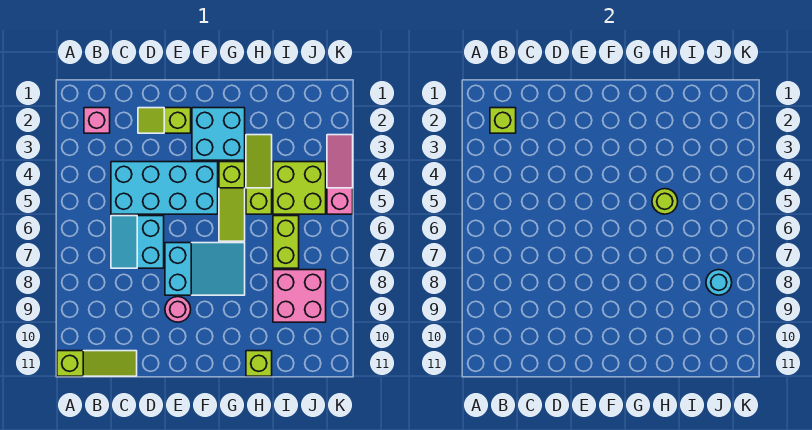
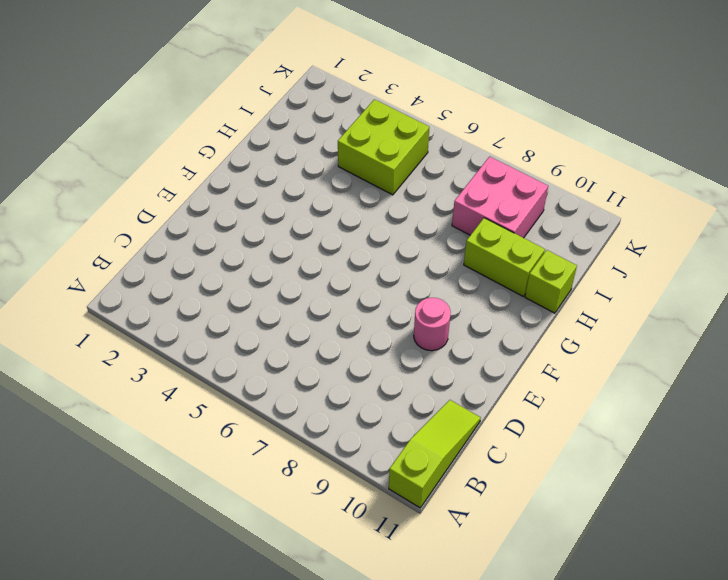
lime 1x2 brick [464,218,545,296] -> lime 1x2 brick moved to [273,216,299,268]
none -> pink 1x1 brick [84,108,110,133]
none -> cyan 2x4 brick [111,162,218,214]
none -> cyan 2x2 slope [111,216,164,268]

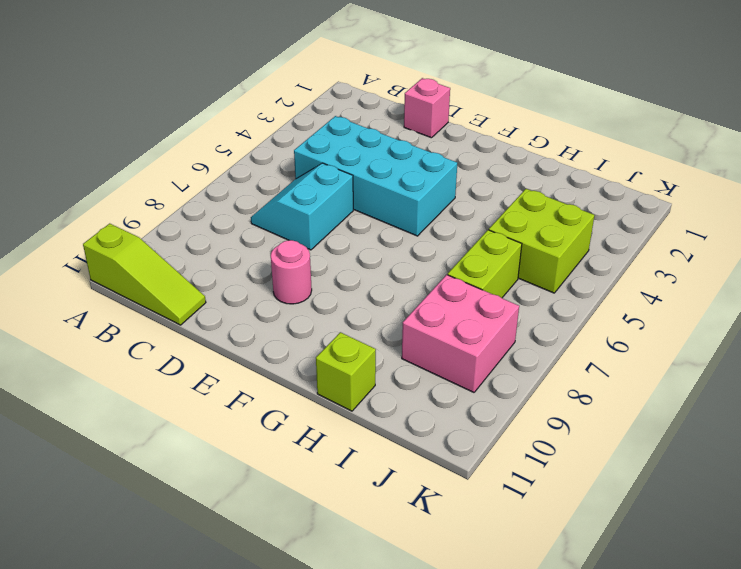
pink 1x1 brick [404,78,450,138] -> pink 1x1 brick moved to [84,108,110,133]
none -> lime 1x2 slope [138,108,191,133]
none -> cyan 2x3 slope [165,243,245,295]
none -> cyan 2x2 brick [192,108,245,160]

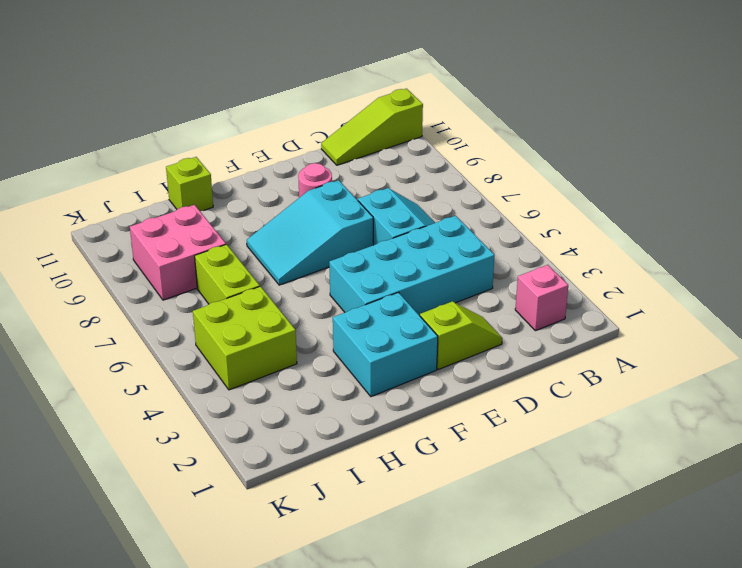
none -> lime 1x3 slope [219,162,245,241]
none -> lime 1x3 slope [246,135,272,214]
none -> pink 1x3 slope [327,135,353,214]

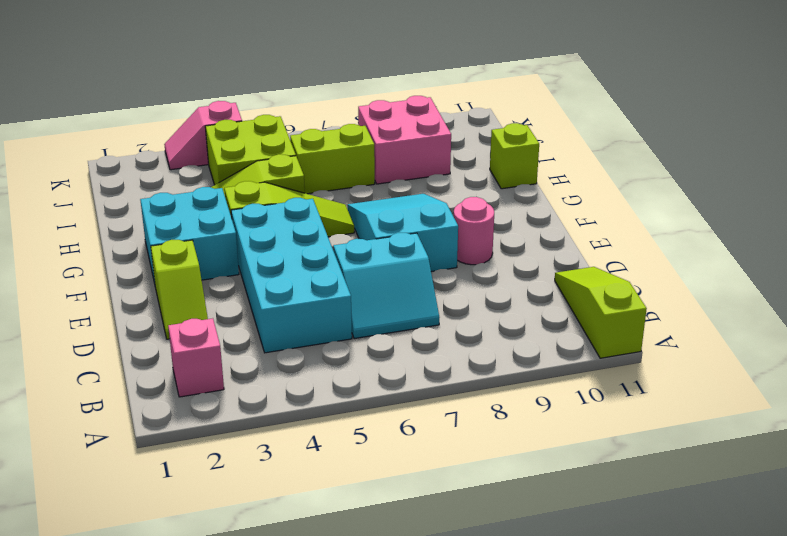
pink 1x2 slope [164,101,242,170] -> pink 1x3 slope [327,135,353,214]
none -> lime 1x1 brick [490,108,516,133]
none -> lime 1x1 round brick [652,189,678,214]
none -> cyan 1x1 round brick [706,270,732,295]

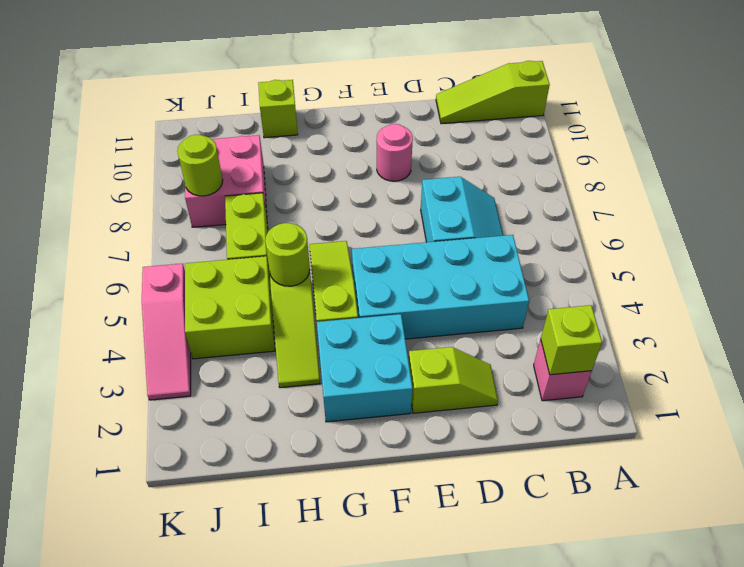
lime 1x1 round brick [177,135,223,196] -> cyan 1x1 round brick [706,270,732,295]
none -> cyan 2x3 slope [165,243,245,295]

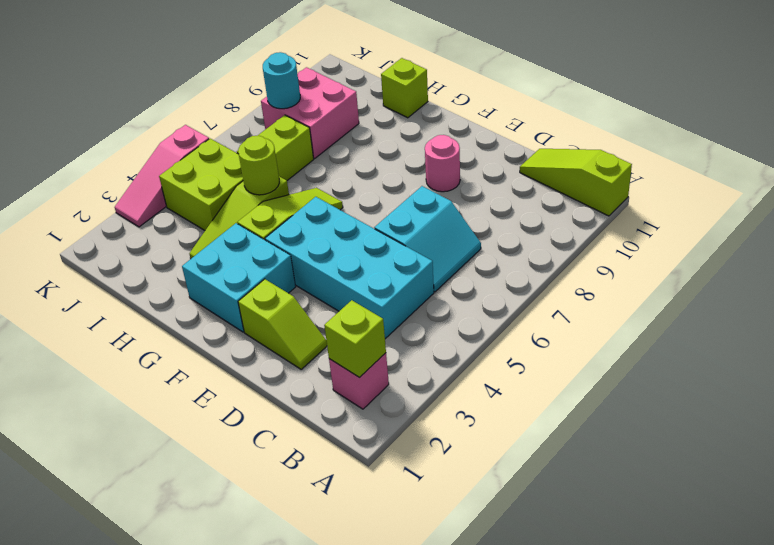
none -> cyan 2x3 slope [165,243,245,295]

